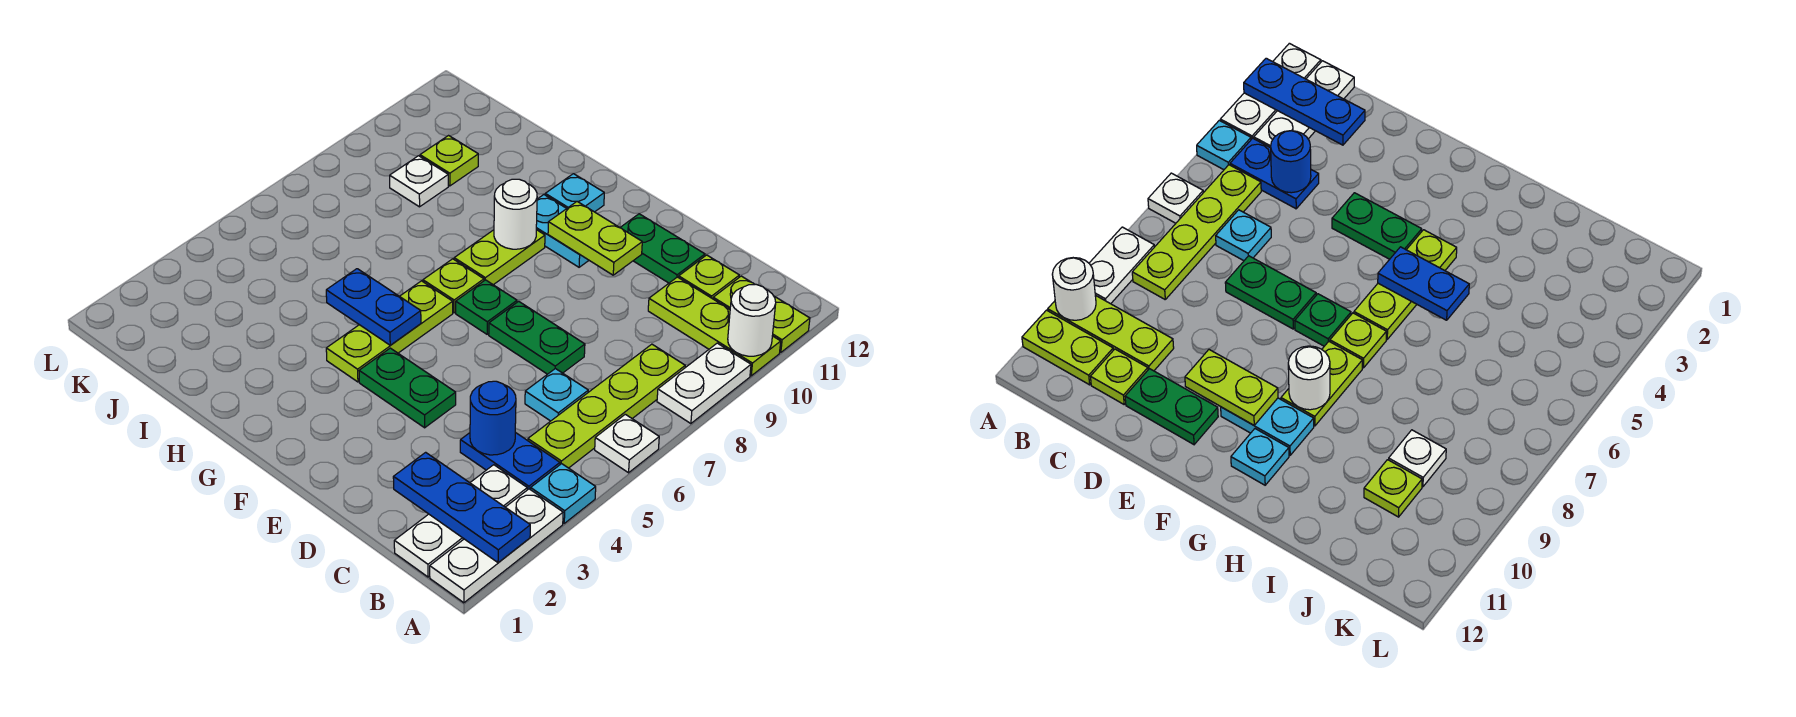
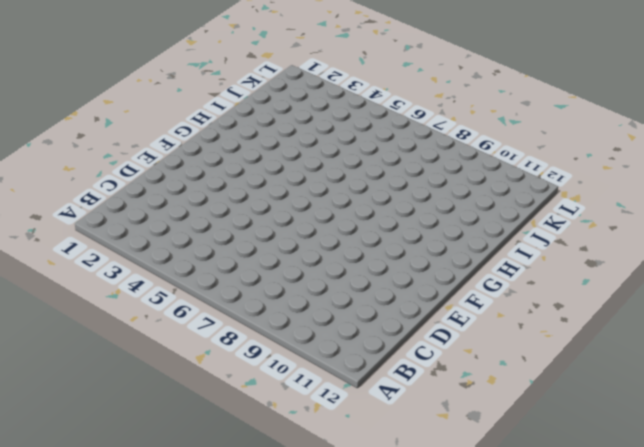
none -> white 1x3 plate [430,489,563,603]
none -> cyan 1x1 plate [531,464,596,523]
none -> white 1x1 plate [595,414,659,473]

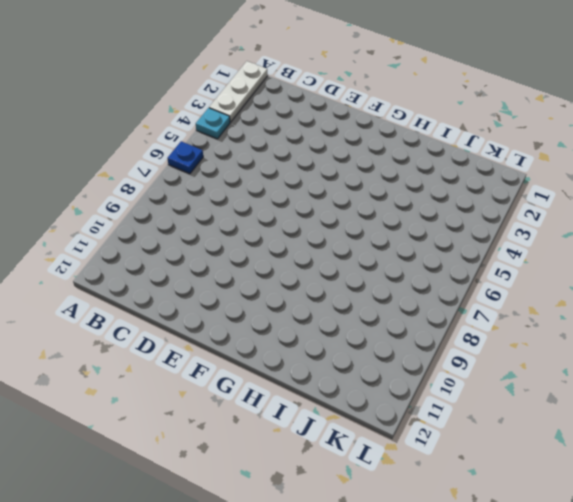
blue 1x1 plate [168,141,203,174] -> white 1x1 plate [595,414,659,473]
none -> white 1x2 plate [657,343,751,424]
none -> lime 1x3 plate [648,277,781,376]
none -> lime 1x2 plate [713,276,810,353]

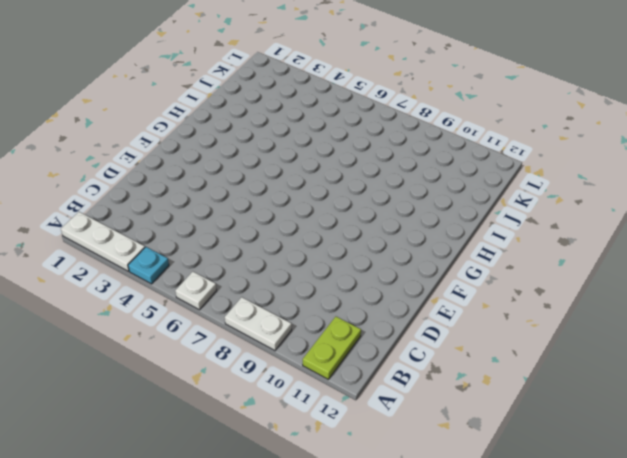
none -> lime 1x3 plate [648,277,781,376]
none -> white 1x3 plate [394,465,527,577]
none -> blue 1x2 plate [460,432,560,490]

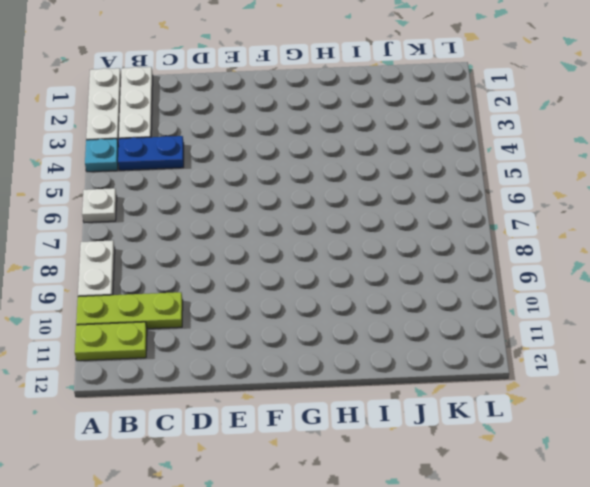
none -> lime 1x4 plate [528,344,685,468]
none -> cyan 1x1 plate [525,369,588,421]
none -> lime 1x1 plate [679,255,739,299]

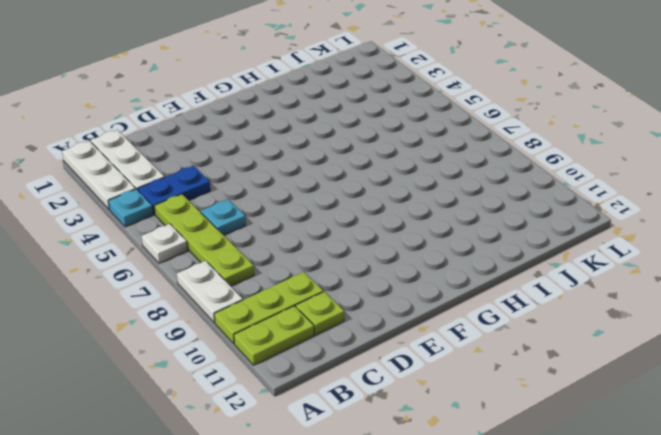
none -> green 1x2 plate [489,301,585,374]
none -> green 1x2 plate [620,214,705,283]
none -> green 1x2 plate [359,348,456,428]

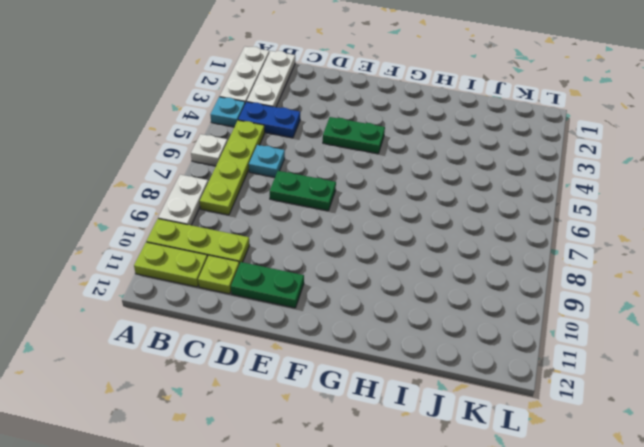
none -> green 1x1 plate [456,280,517,334]
none -> cyan 1x2 plate [536,195,589,267]
none -> lime 1x3 plate [326,281,453,382]

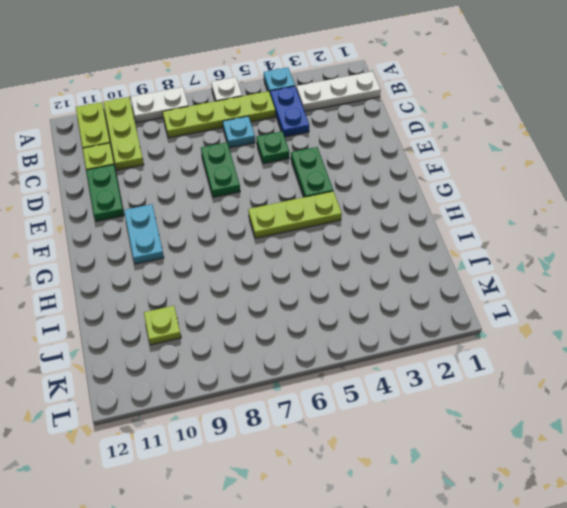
green 1x1 plate [256,131,289,164] -> green 1x1 plate moved to [456,280,517,334]
none -> white 1x3 plate [430,489,563,603]
none -> lime 1x1 plate [423,259,484,313]
none -> lime 1x2 plate [454,230,545,285]

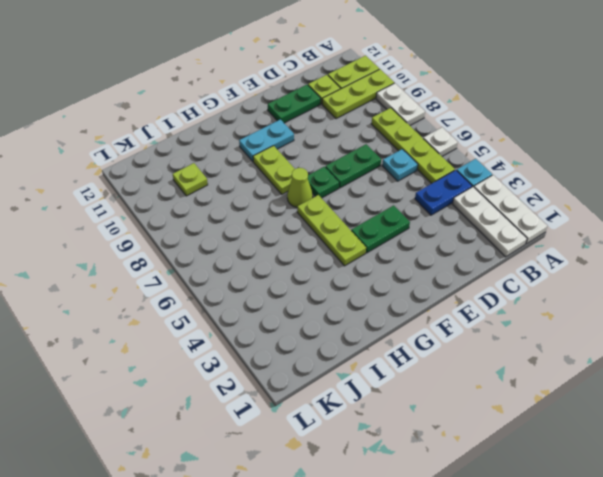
lime 1x1 cone [287,168,313,207] -> lime 1x1 plate [423,259,484,313]
none -> cyan 1x1 plate [545,174,604,212]
none -> white 1x1 plate [390,156,448,207]
none -> blue 1x3 plate [393,452,530,563]

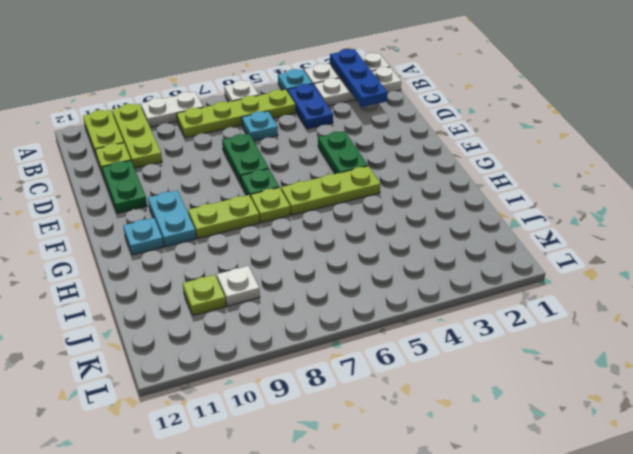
none -> white 1x1 round brick [728,285,776,356]
none -> blue 1x1 round brick [470,381,516,455]
none -> lime 1x2 plate [548,201,642,275]

